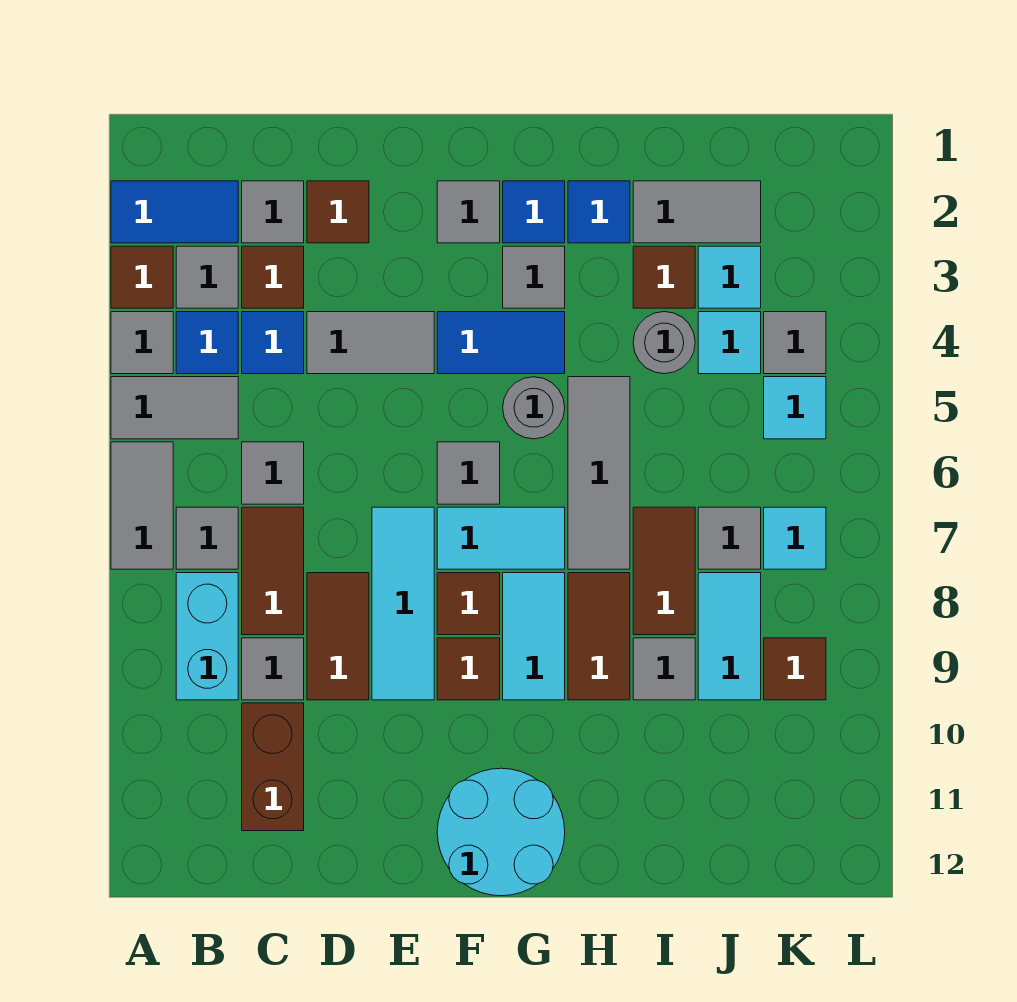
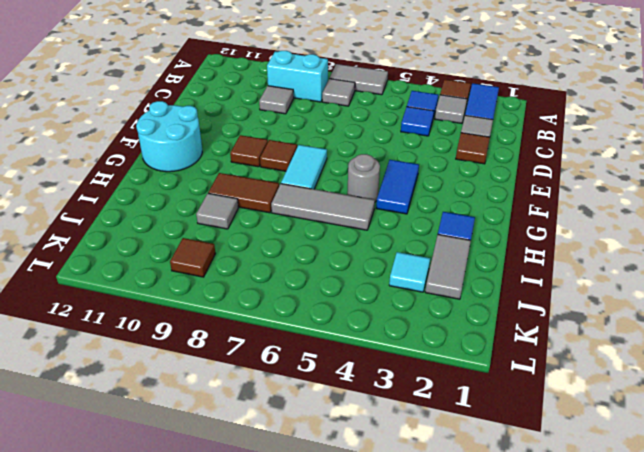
none -> grey 1x1 tile [111,312,173,374]
none -> grey 1x2 tile [111,377,238,439]
none -> brown 1x1 tile [242,246,304,308]
none -> grey 1x1 tile [242,442,304,504]

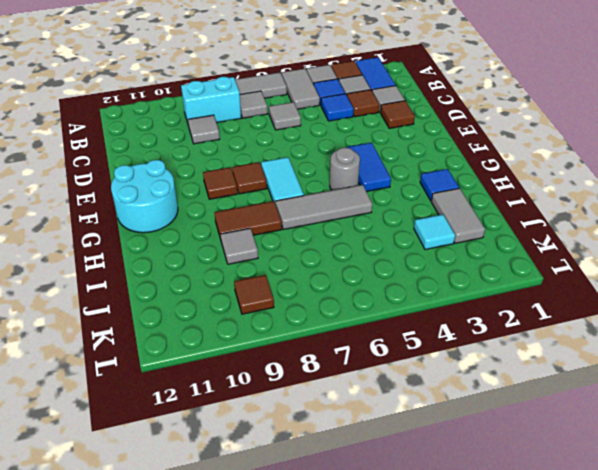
none -> brown 1x2 tile [242,507,304,635]
none -> brown 1x2 brick [242,703,304,831]
none -> grey 1x2 tile [307,312,434,374]
none -> brown 1x2 tile [307,573,369,700]

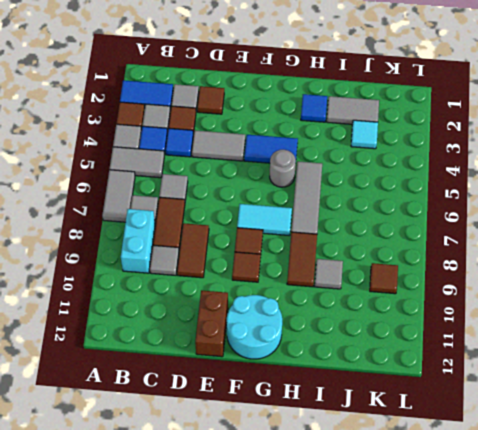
brown 1x2 brick [195,290,228,357] -> brown 1x2 brick moved to [242,703,304,831]
none -> cyan 1x3 tile [372,507,434,700]
none -> grey 1x1 tile [437,181,500,243]
none -> grey 1x1 tile [437,442,500,504]
none -> blue 1x1 tile [503,181,565,243]

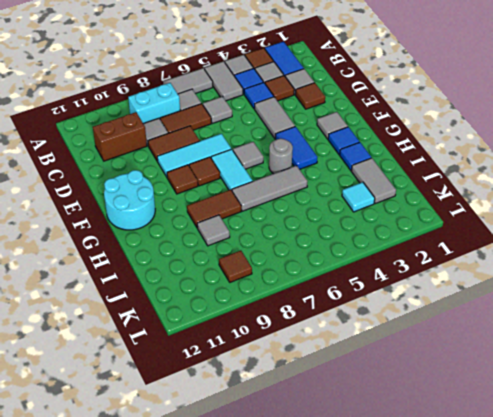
none -> grey 1x1 tile [503,246,565,308]
none -> cyan 1x2 tile [503,573,565,700]
none -> brown 1x1 tile [633,246,695,308]
none -> grey 1x1 round brick [633,312,695,374]

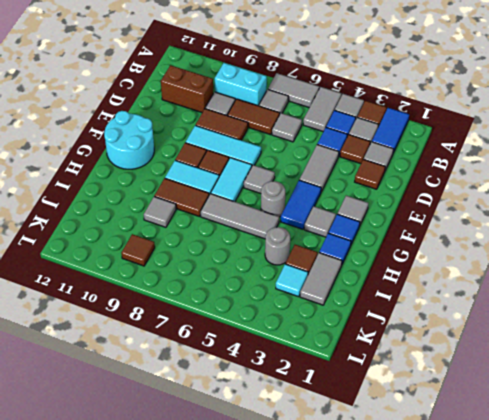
none -> brown 1x2 tile [633,507,695,635]
none -> cyan 1x1 tile [698,312,761,374]
none -> grey 1x1 tile [698,507,761,569]
none -> cyan 1x2 tile [698,573,761,700]

